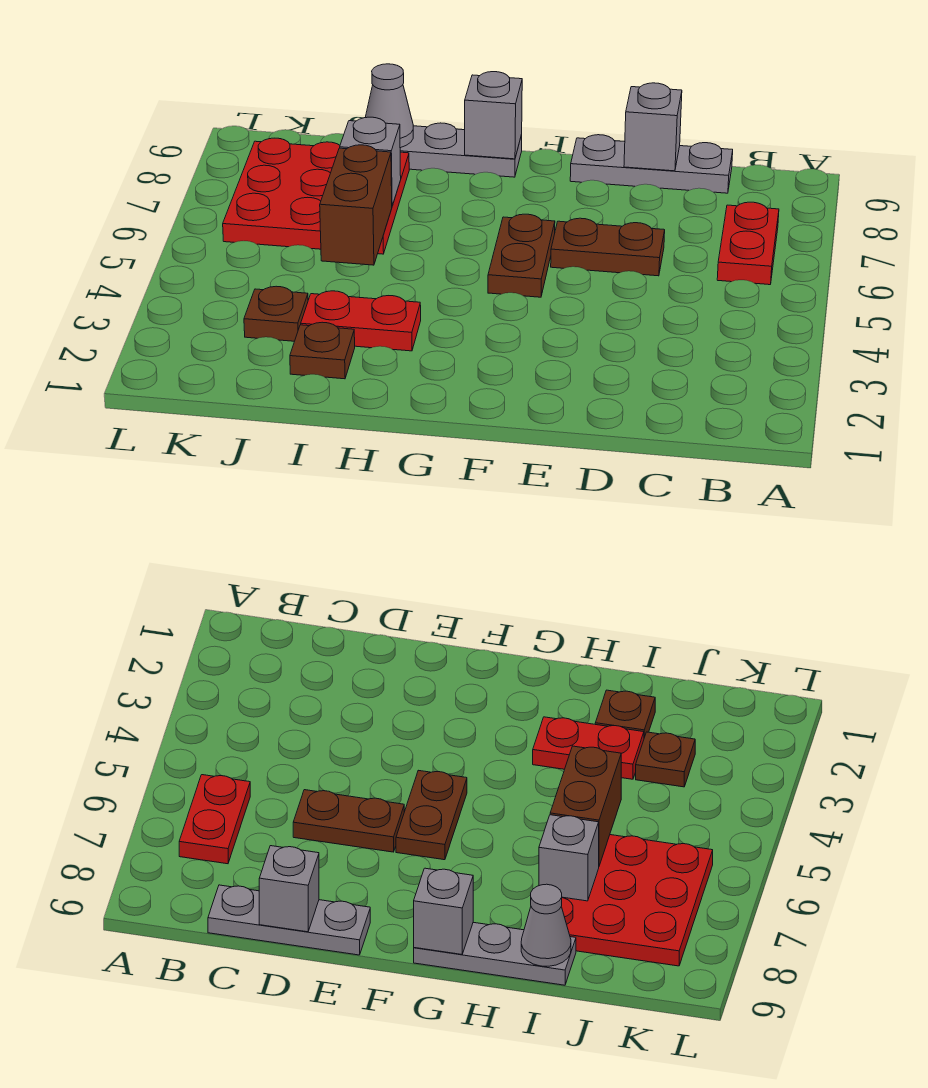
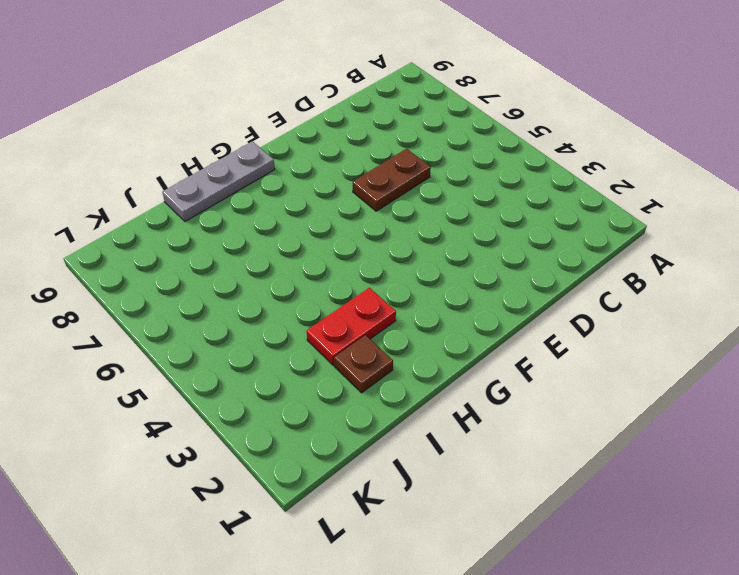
none -> red 1x2 plate [717,202,779,285]
none -> grey 1x3 plate [570,135,733,193]
none -> brown 1x2 plate [488,214,555,297]

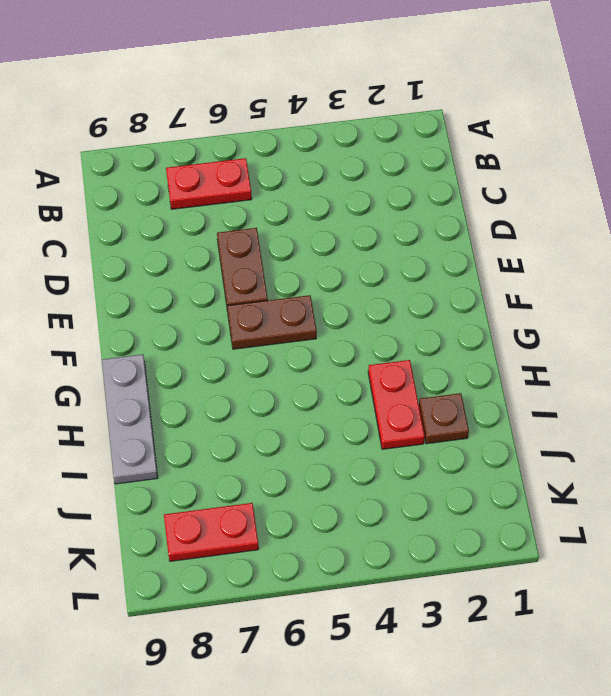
red 1x2 plate [164,503,259,561] -> red 3x3 plate [223,138,409,254]
none -> grey 1x3 plate [570,135,733,193]
none -> brown 1x1 plate [244,286,308,341]
none -> grey 1x1 brick [624,83,682,171]

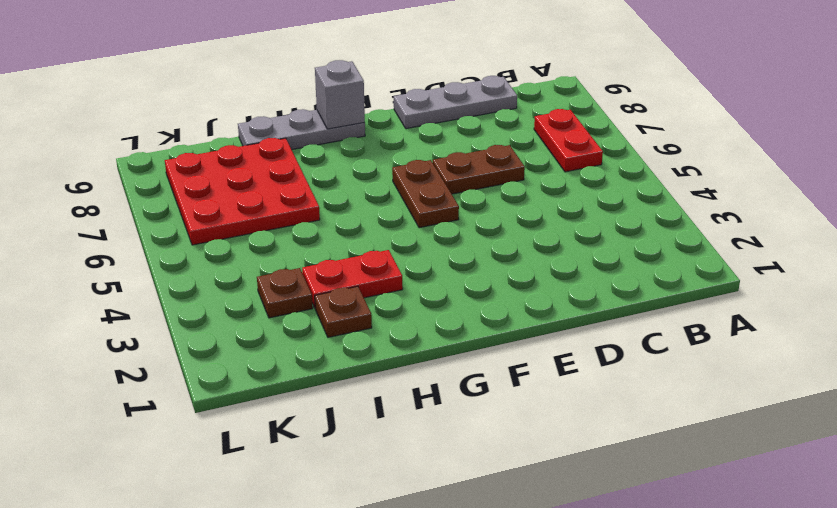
none -> grey 1x1 brick [624,83,682,171]
none -> brown 1x2 brick [320,145,392,265]
none -> grey 1x1 brick [340,117,401,206]

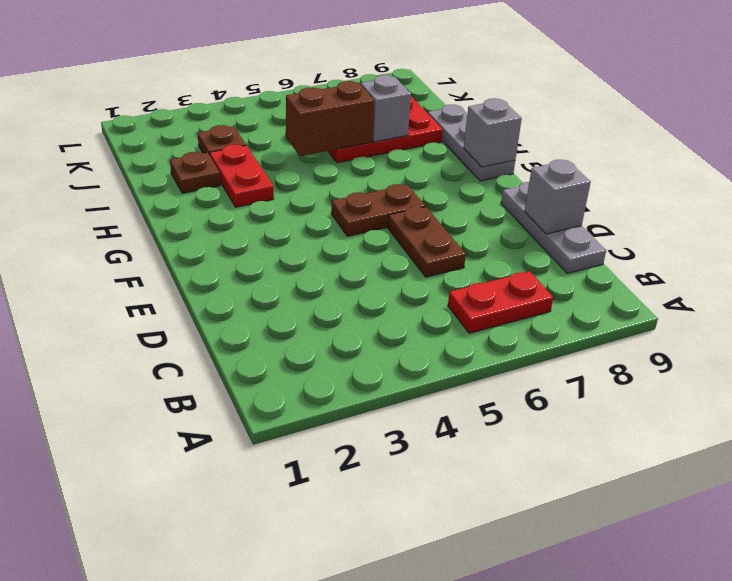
none -> grey 1x1 cone [365,64,413,148]

